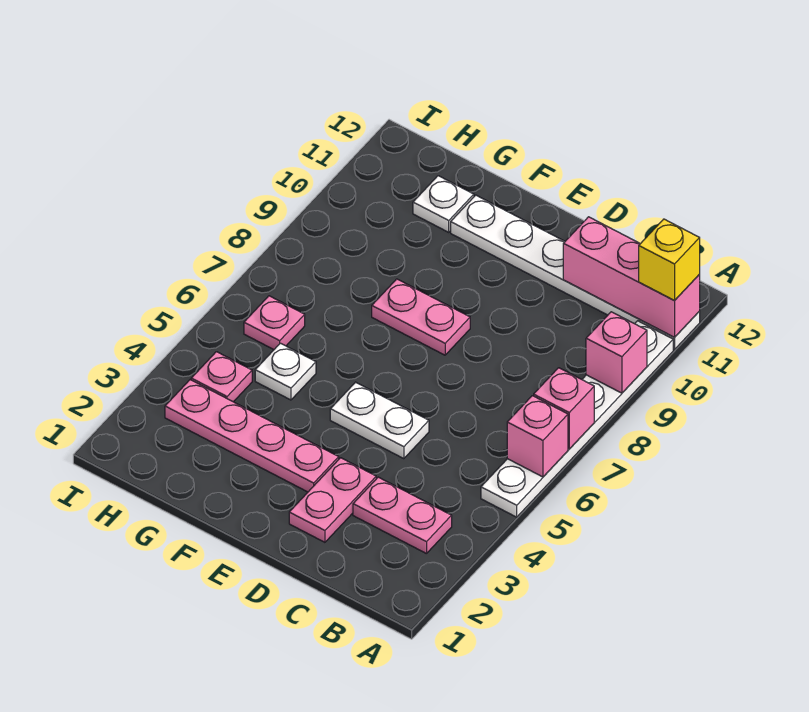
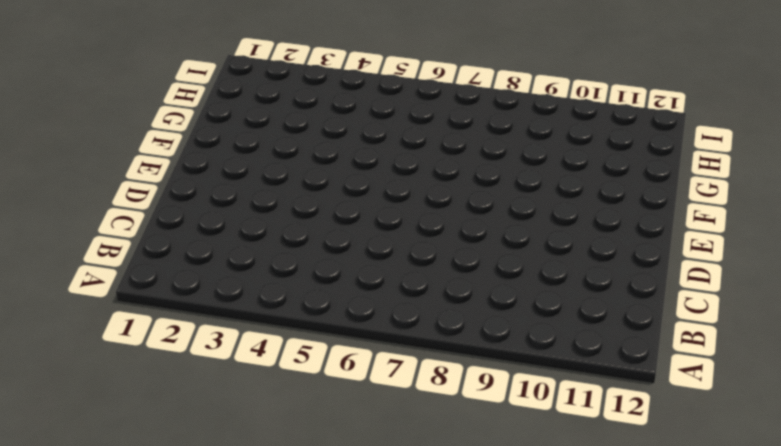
none -> white 1x6 plate [481,321,673,517]
none -> white 1x6 plate [451,195,700,350]
none -> pink 1x2 plate [353,477,452,554]

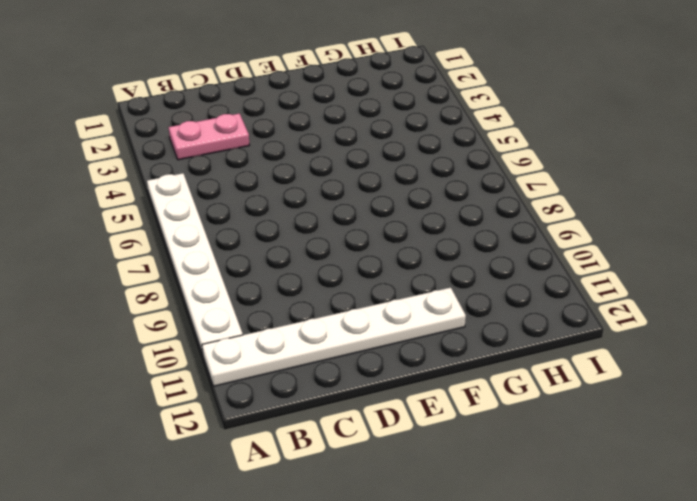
none -> pink 1x2 plate [289,458,376,542]
none -> white 1x2 plate [330,382,429,459]
none -> pink 1x4 plate [165,380,339,492]

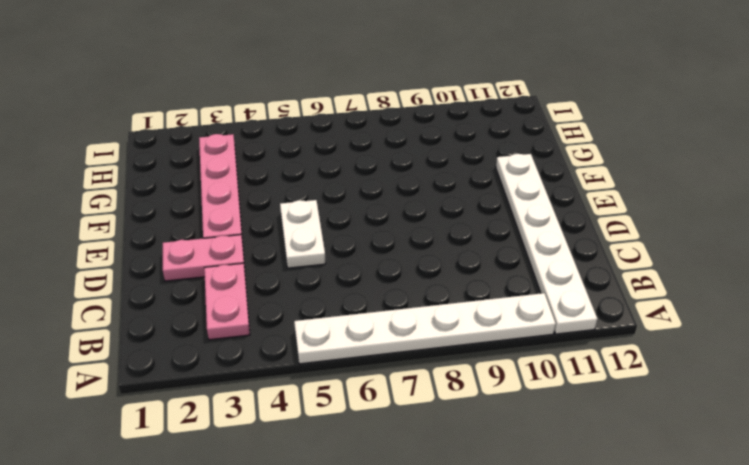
none -> pink 1x2 plate [372,279,470,355]
none -> white 1x1 plate [255,343,316,400]
none -> white 1x1 plate [413,176,474,232]

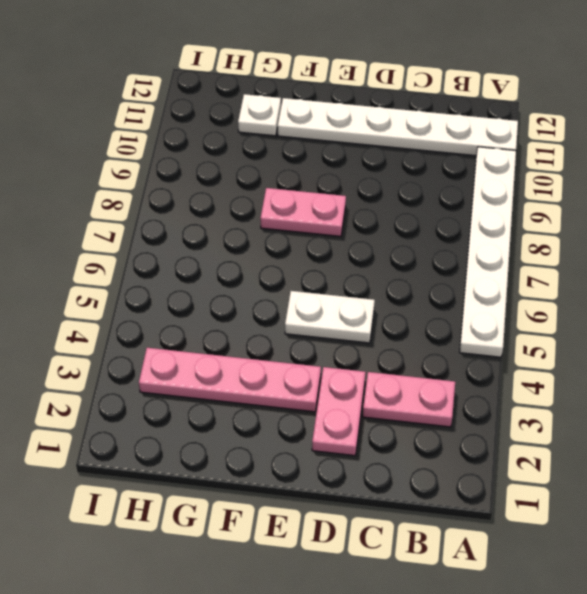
none -> white 1x1 plate [255,343,316,400]
none -> pink 1x1 plate [191,352,252,402]
none -> pink 1x1 plate [244,296,305,350]

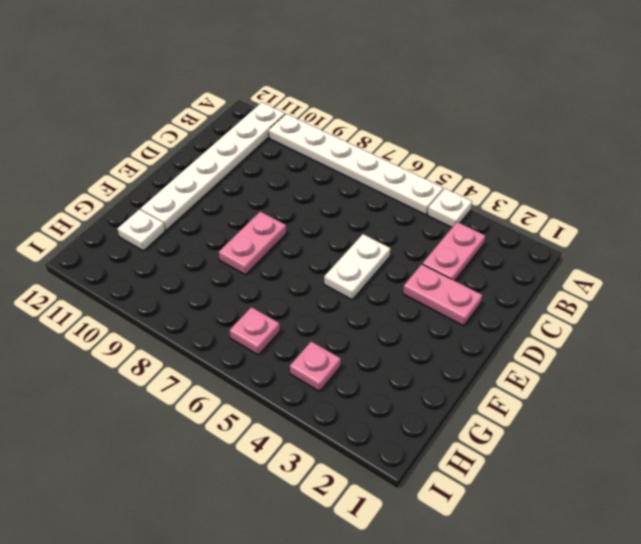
white 1x1 plate [428,189,472,227] -> white 1x1 plate moved to [255,343,316,400]
none -> pink 1x4 plate [165,380,339,492]
none -> pink 1x1 brick [507,396,568,477]
none -> pink 1x1 brick [534,368,594,449]

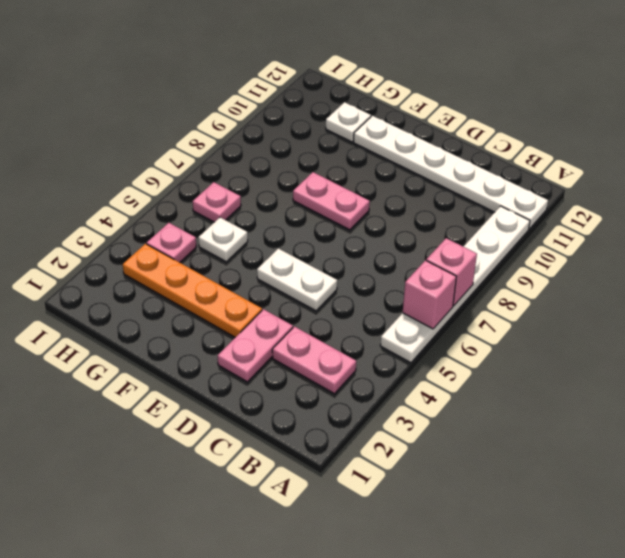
orange 1x4 plate [123,244,262,337] -> pink 1x4 plate [165,380,339,492]
none -> pink 1x1 brick [586,312,647,393]
none -> pink 1x3 brick [563,217,700,337]
none -> yellow 1x1 brick [639,219,700,301]

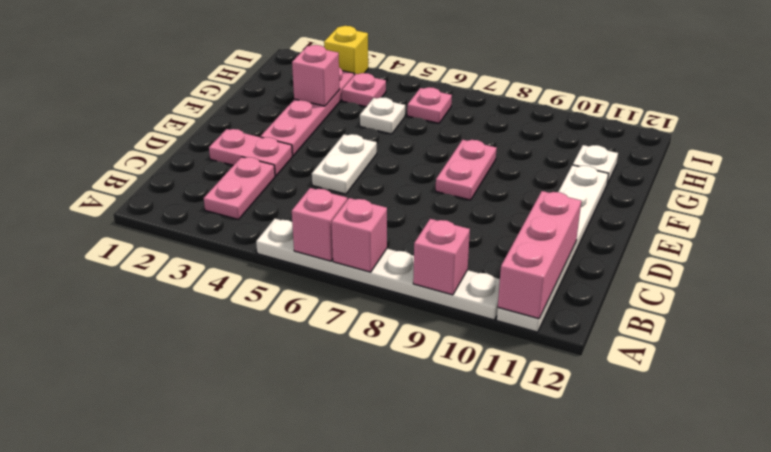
pink 1x1 brick [292,45,340,106] -> none
yellow 1x1 brick [324,26,368,75] -> yellow 1x1 brick moved to [639,219,700,301]

